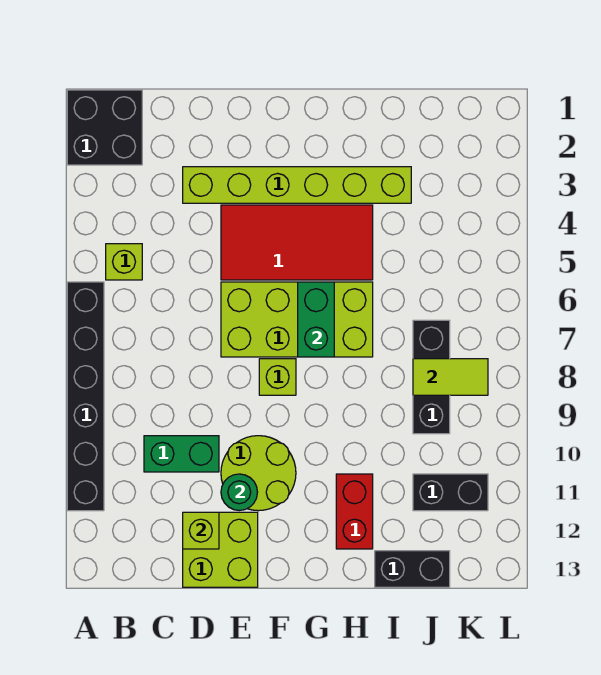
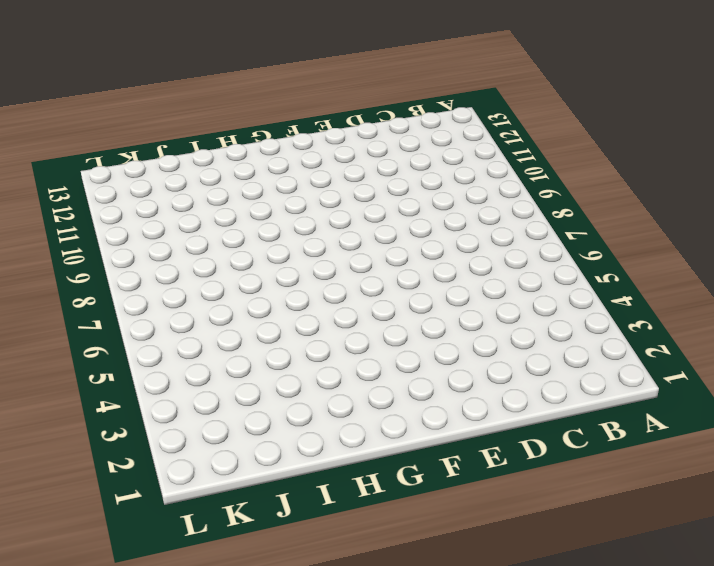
none -> black 2x2 brick [67,90,142,165]
none -> black 1x6 brick [67,282,104,511]
none -> lime 1x1 brick [106,244,142,280]

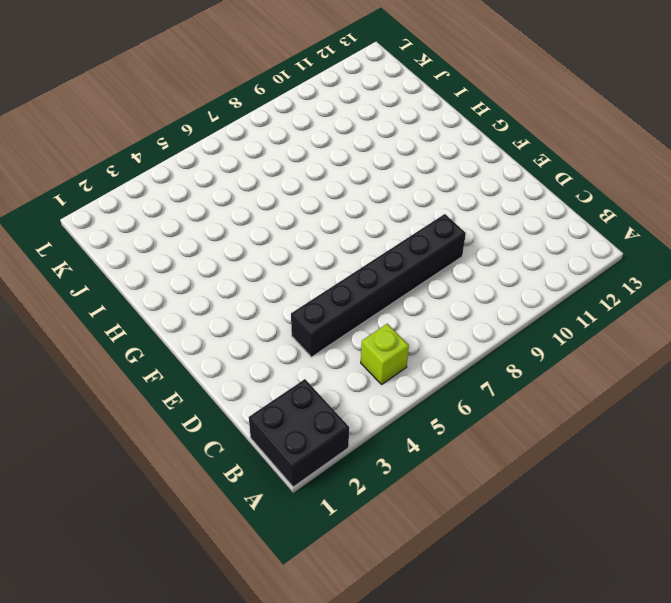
black 1x6 brick [291,214,466,357] -> black 1x6 brick moved to [67,282,104,511]
none -> green 1x2 brick [144,436,219,472]
none -> lime 1x6 brick [183,167,411,203]
none -> lime 2x2 brick [183,512,258,587]

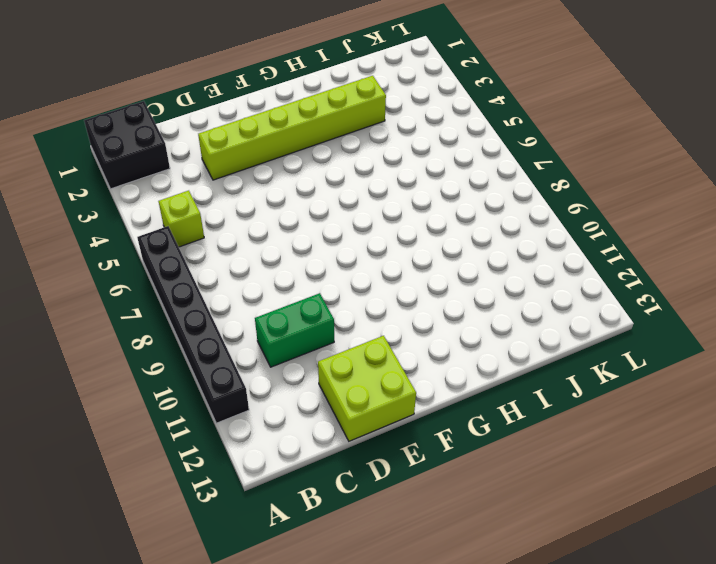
none -> red 2x4 tile [221,205,373,280]
none -> lime 2x4 brick [221,282,373,357]
none -> lime 2x2 round brick [221,436,296,511]

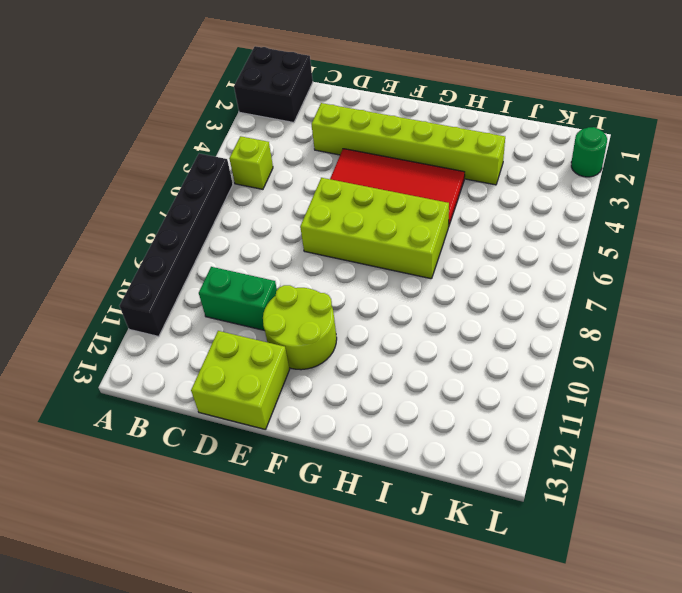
green 1x1 round brick [571,127,607,177] -> green 1x1 round brick moved to [221,474,258,511]
none -> lime 1x1 brick [259,359,296,395]
none -> red 1x2 brick [336,474,373,549]
none -> black 1x2 brick [375,551,450,587]

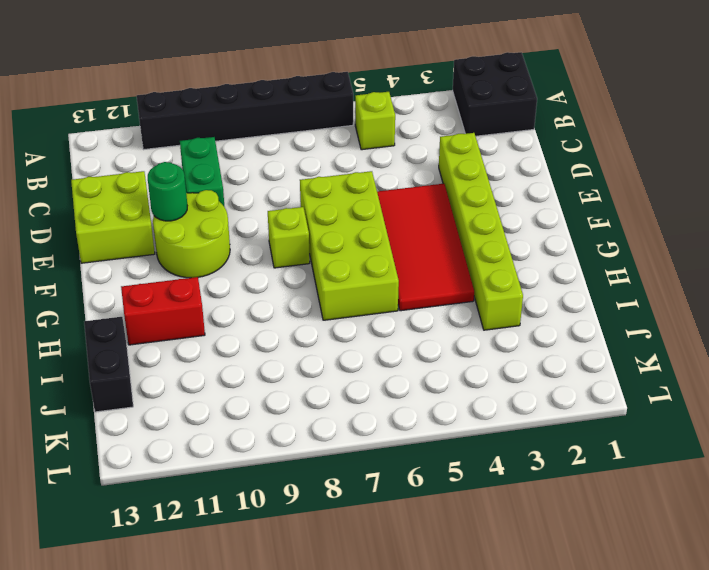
none -> black 1x3 brick [413,320,450,434]
none -> black 1x2 brick [413,474,488,511]
none -> lime 1x1 brick [183,512,219,549]

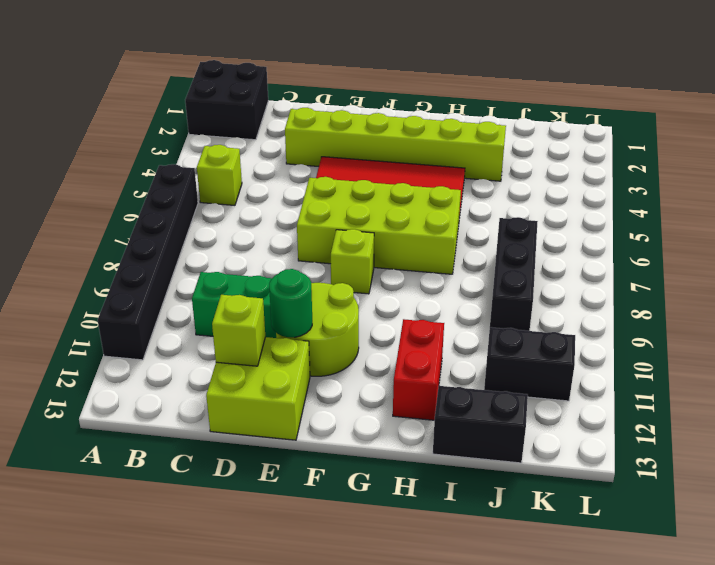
none -> green 1x2 brick [298,282,334,357]
none -> lime 1x2 tile [413,359,488,395]

